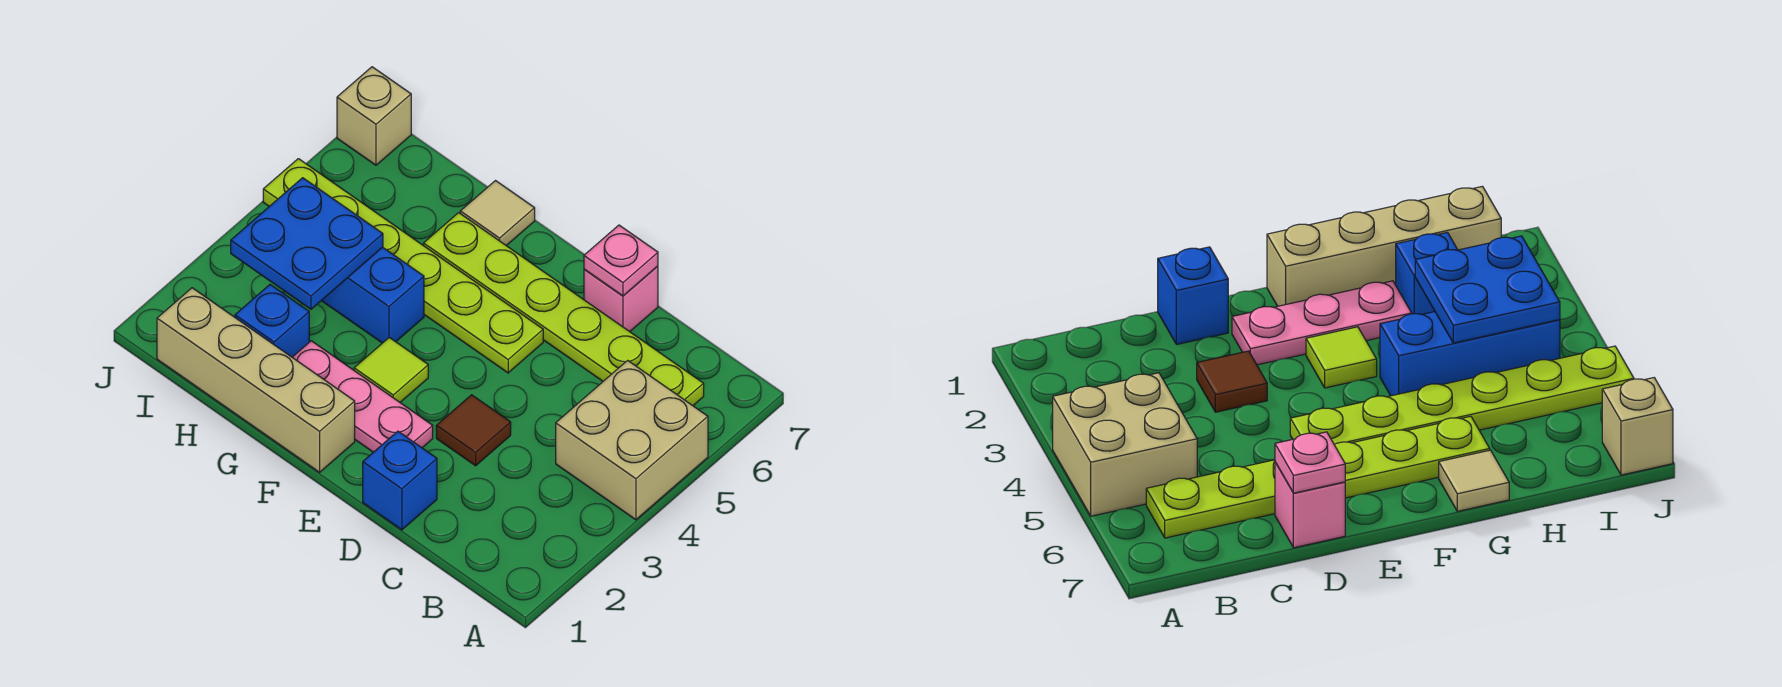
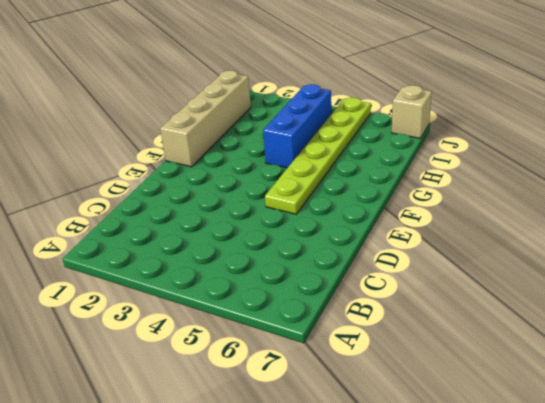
none -> tan 2x2 brick [556,360,708,520]
none -> lime 1x6 plate [424,213,704,406]
none -> blue 1x1 brick [363,431,437,530]

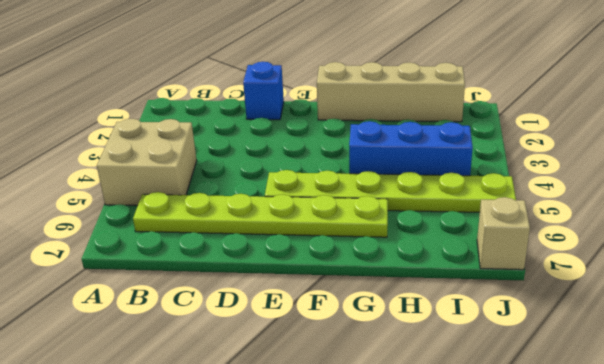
none -> brown 1x1 tile [436,395,511,466]
none -> pink 1x1 brick [584,266,658,332]
none -> pink 1x3 plate [292,341,433,452]

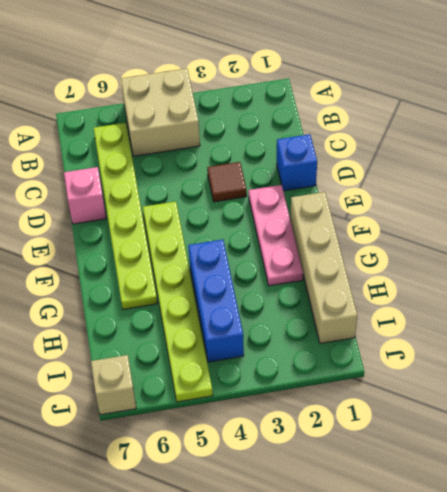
none -> lime 1x1 tile [354,338,428,402]
none -> tan 1x1 tile [460,181,535,246]
none -> blue 1x1 brick [235,285,309,357]

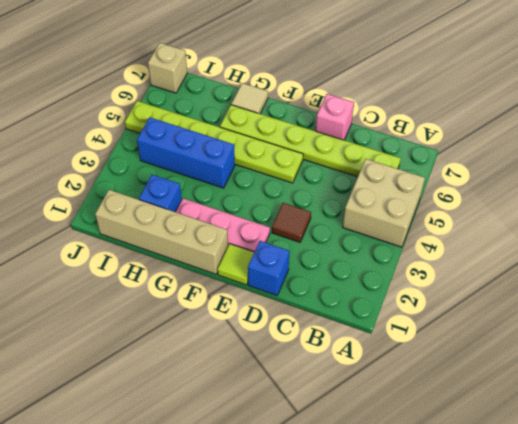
lime 1x1 tile [217,244,254,285] -> lime 1x1 tile moved to [354,338,428,402]
none -> pink 1x1 plate [584,225,658,296]
none -> blue 2x2 plate [231,178,383,309]

